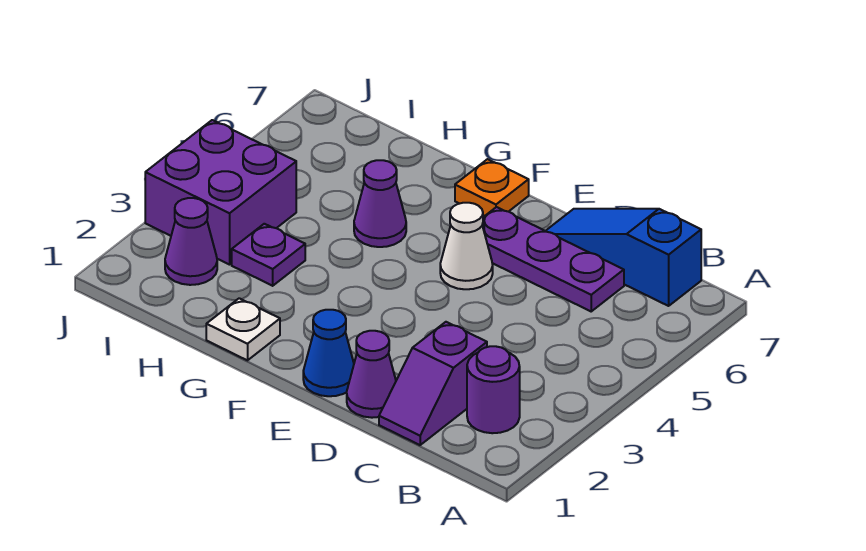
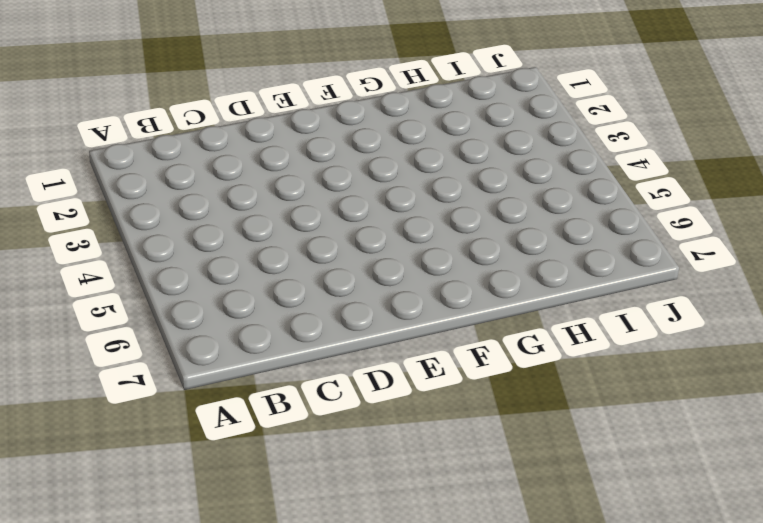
none -> purple 1x1 round brick [467,346,520,433]
none -> blue 1x3 slope [546,209,701,306]
none -> purple 1x2 slope [379,322,487,445]

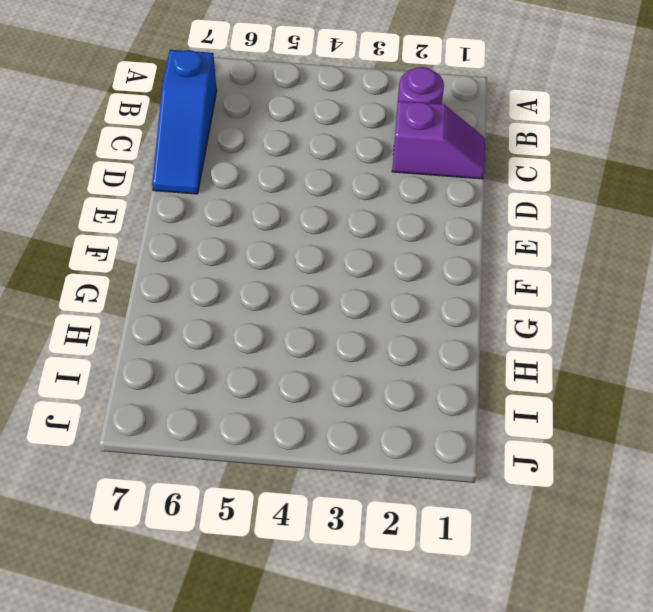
none -> purple 1x3 plate [482,207,624,311]
none -> purple 1x1 cone [347,331,396,418]
none -> blue 1x1 cone [303,310,354,396]

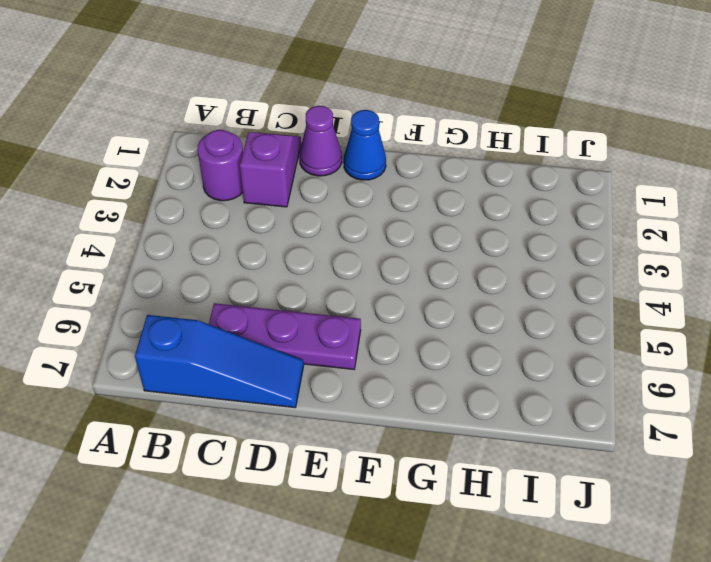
none -> white 1x1 cone [440,203,493,289]
none -> orange 1x1 plate [455,159,529,216]
none -> white 1x1 plate [206,298,280,360]

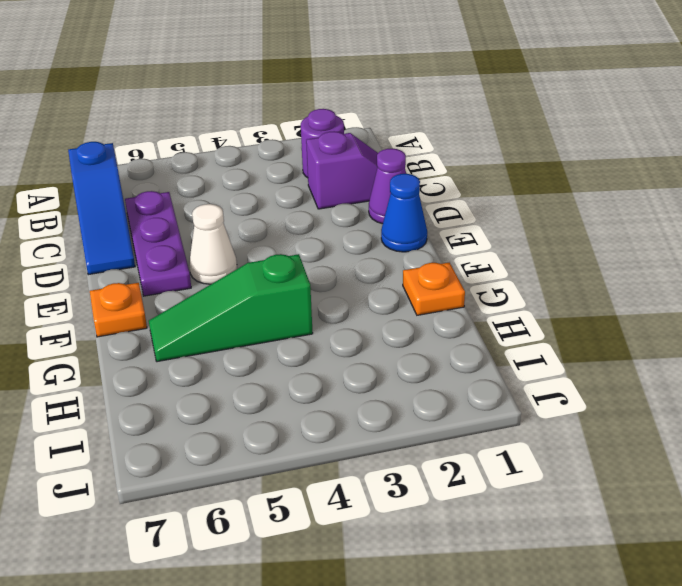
orange 1x1 plate [403,263,465,315] -> white 1x1 plate [206,298,280,360]
green 1x3 slope [149,254,313,362] -> purple 1x1 cone [354,160,406,247]
none -> purple 1x1 plate [232,224,305,286]
none -> purple 1x1 cone [165,198,217,285]
none -> purple 2x2 brick [145,120,296,265]

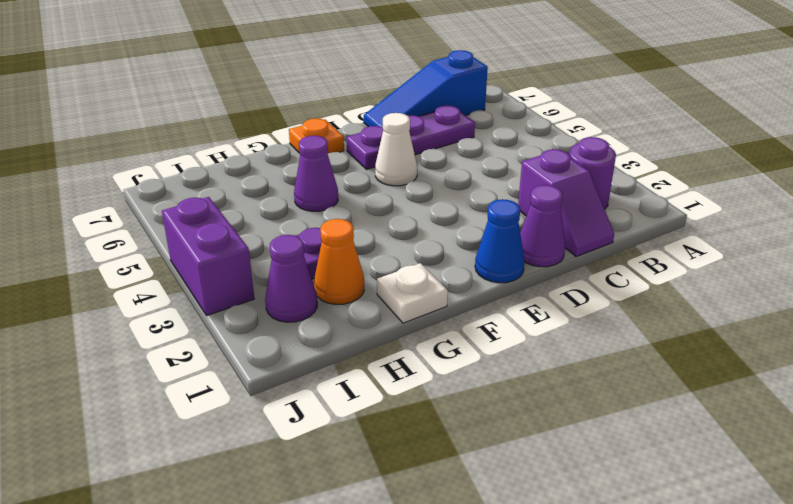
orange 1x1 cone [314,219,364,304] -> none
purple 1x2 brick [162,197,254,316] -> purple 2x2 brick [145,120,296,265]

